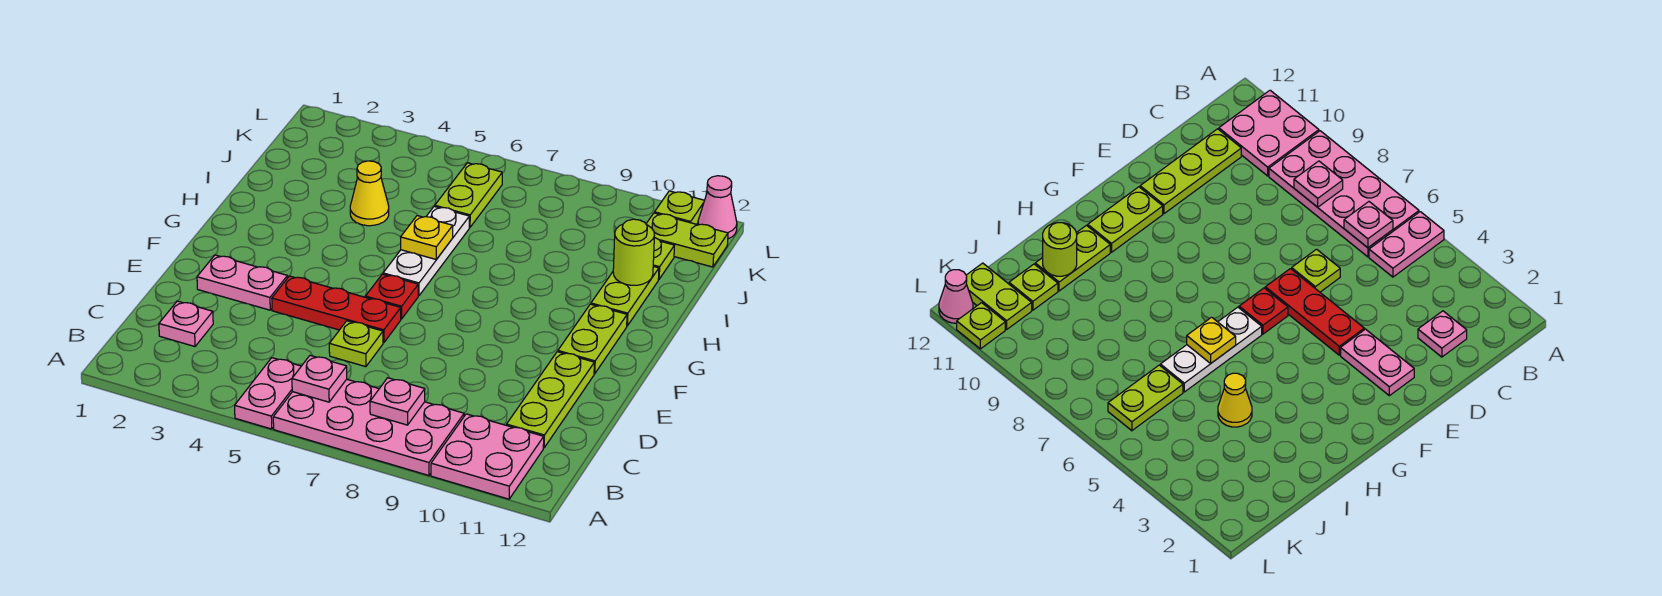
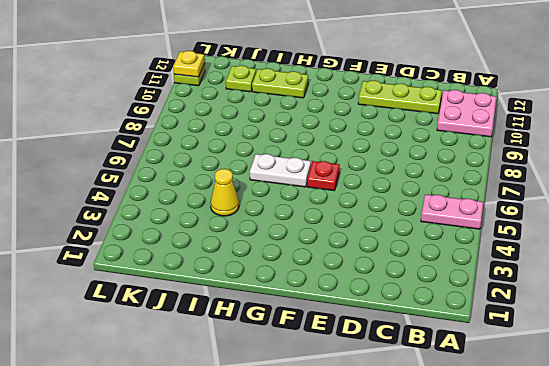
white 1x2 plate [250,154,311,187] -> white 1x3 plate [383,206,469,296]
yellow 1x1 plate [173,51,205,77] -> yellow 1x1 plate moved to [401,216,453,259]
none -> pink 2x4 plate [273,379,464,475]
none -> pink 1x1 plate [159,301,213,346]
none -> lime 1x1 plate [329,321,383,367]

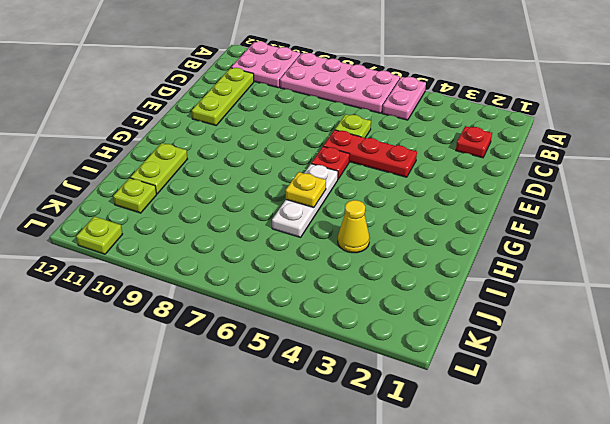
red 1x1 plate [456,126,492,158] -> pink 1x1 plate [159,301,213,346]
none -> pink 1x2 plate [197,255,288,310]
none -> lime 1x2 plate [558,304,627,374]
none -> lime 1x2 plate [435,163,502,228]

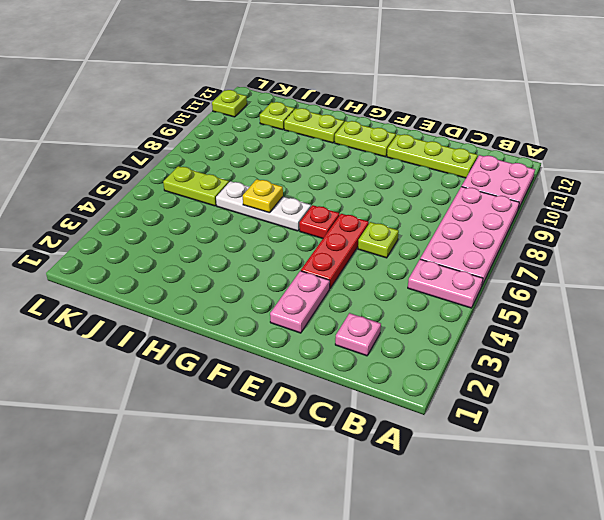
none -> yellow 1x1 cone [350,161,389,226]
none -> lime 1x2 plate [646,213,728,267]
none -> pink 1x1 cone [698,176,737,239]

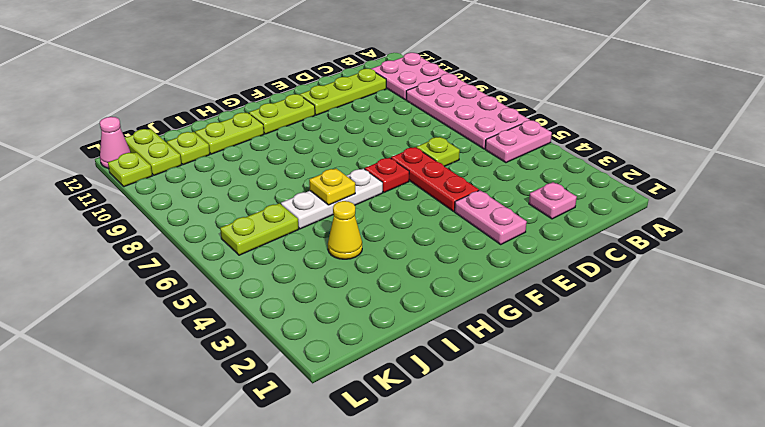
none -> pink 1x1 plate [292,355,347,402]
none -> pink 1x1 plate [370,378,425,425]
none -> lime 1x1 round brick [613,219,654,285]

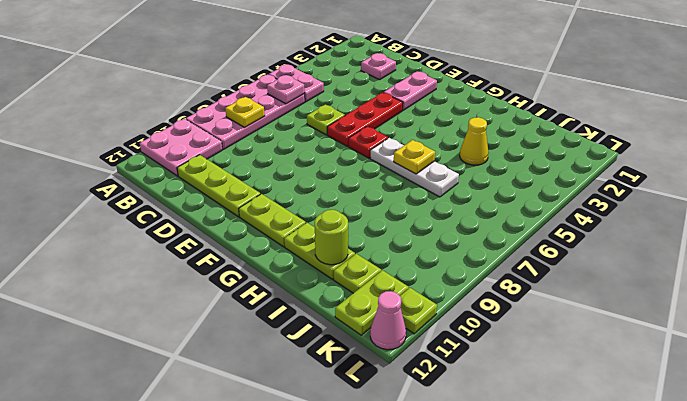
yellow 1x1 plate [225,97,265,127] -> pink 1x1 plate [370,378,425,425]
none -> lime 1x2 plate [435,163,502,228]

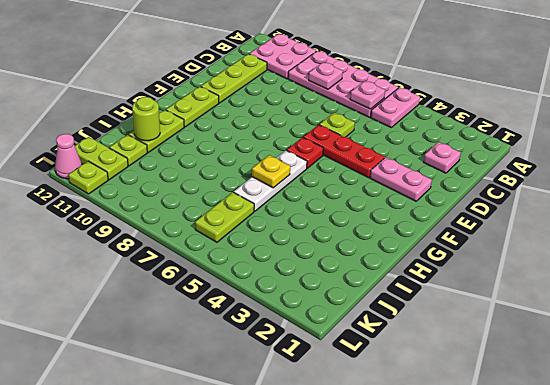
none -> yellow 1x1 cone [350,161,389,226]

